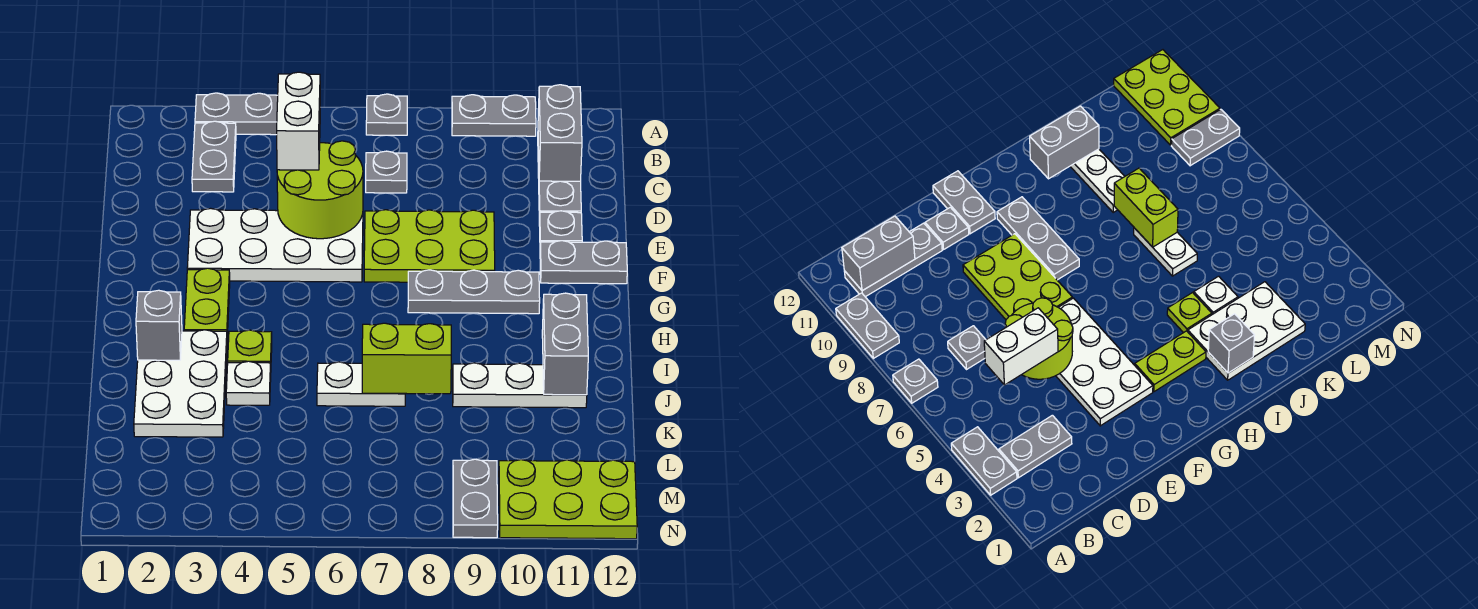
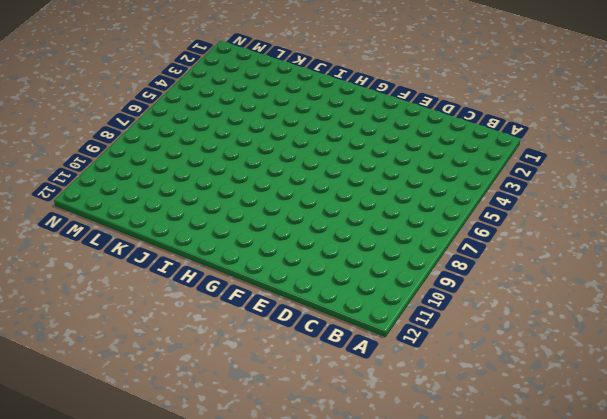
none -> grey 1x2 plate [195,93,278,135]
none -> grey 1x1 plate [366,94,407,135]
none -> grey 1x2 plate [452,95,536,136]

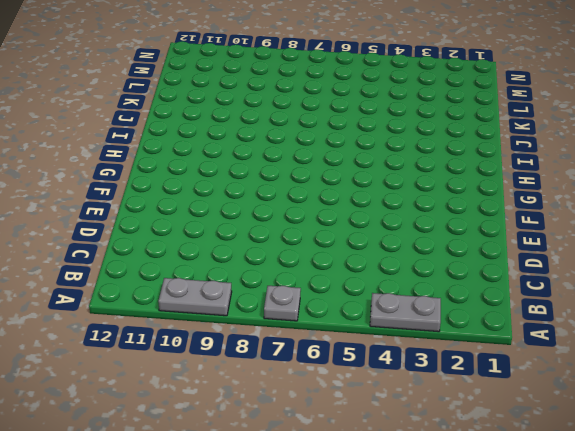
none -> grey 1x2 plate [192,121,236,192]
none -> grey 1x3 plate [538,147,581,223]
none -> grey 1x1 plate [366,151,407,193]

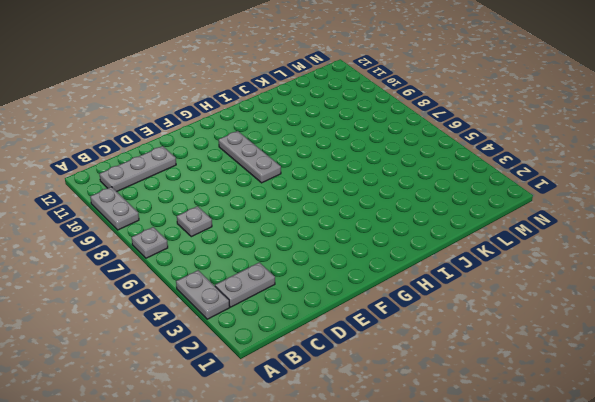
none -> white 2x4 plate [187,208,363,282]
none -> lime 2x3 plate [364,210,495,282]
none -> grey 1x1 plate [539,211,582,242]

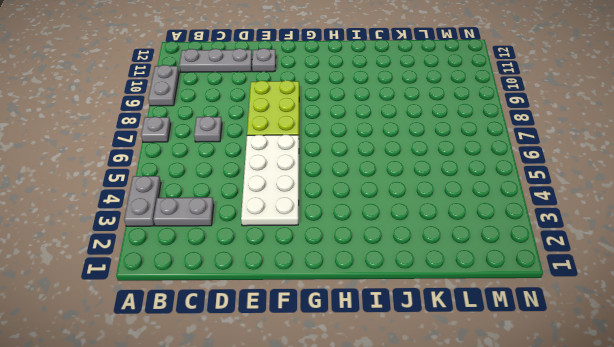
none -> grey 1x2 plate [540,241,627,284]
none -> lime 1x2 plate [184,268,230,335]
none -> grey 1x3 plate [408,270,540,314]

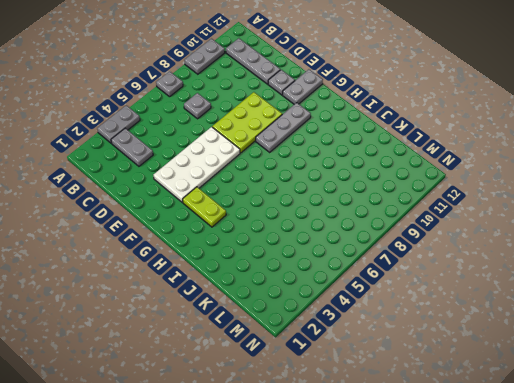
none -> white 2x3 plate [134,330,227,437]
none -> lime 1x1 plate [228,330,272,363]
none -> white 1x1 plate [226,361,271,405]

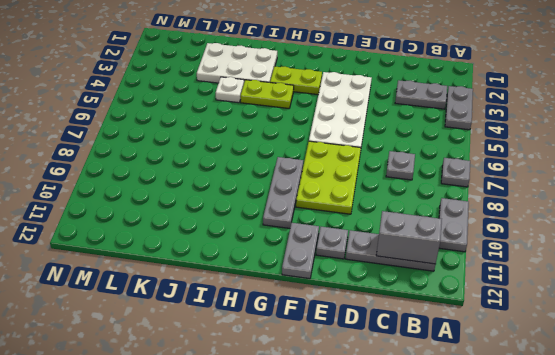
lime 1x2 plate [240,80,294,108] -> lime 1x1 plate [228,330,272,363]
none -> white 1x2 plate [317,362,405,406]
none -> white 1x3 plate [453,363,587,408]
none -> grey 1x2 plate [453,459,498,538]

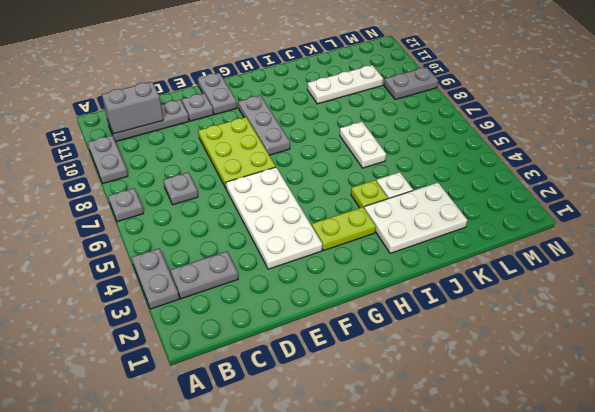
white 1x3 plate [307,65,383,104] -> white 1x3 plate turned to [453,363,587,408]
none -> lime 2x3 plate [499,460,637,539]
none -> lime 2x2 round brick [277,141,363,239]
none -> grey 1x1 brick [136,290,182,360]

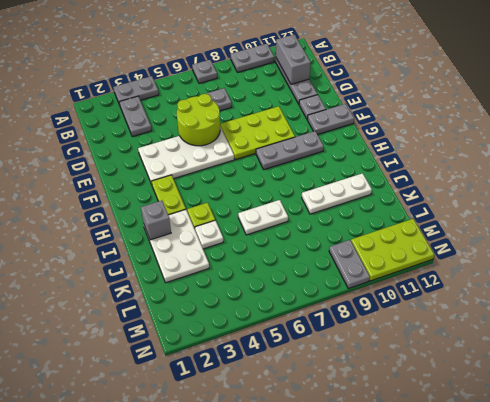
none -> grey 1x2 brick [542,293,588,395]
none -> lime 1x2 brick [362,323,451,394]
none -> white 1x2 brick [277,72,320,170]

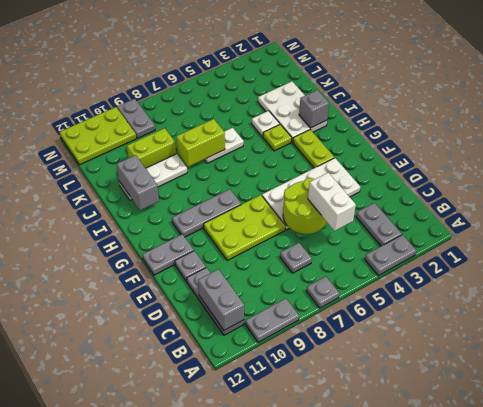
lime 1x2 brick [127,128,176,168] -> none

